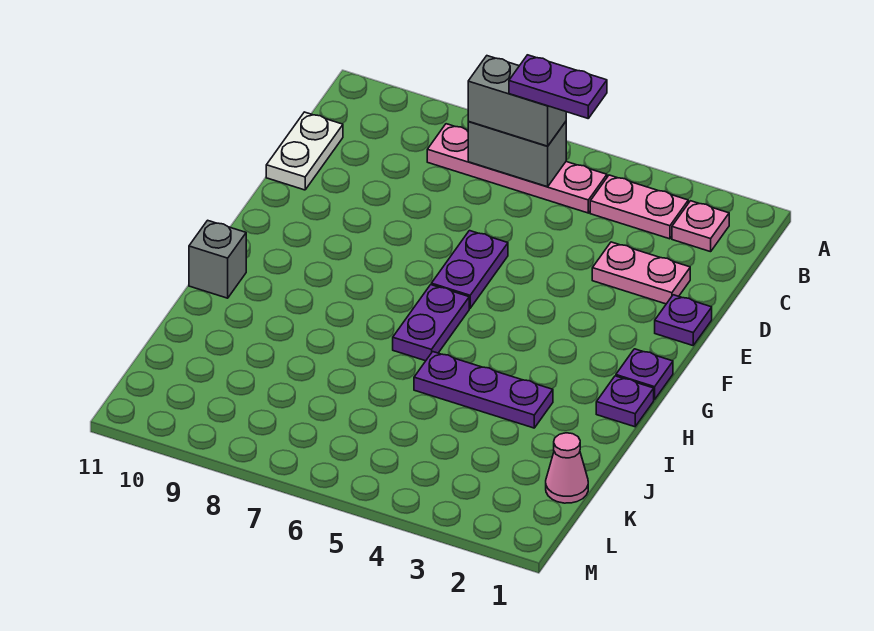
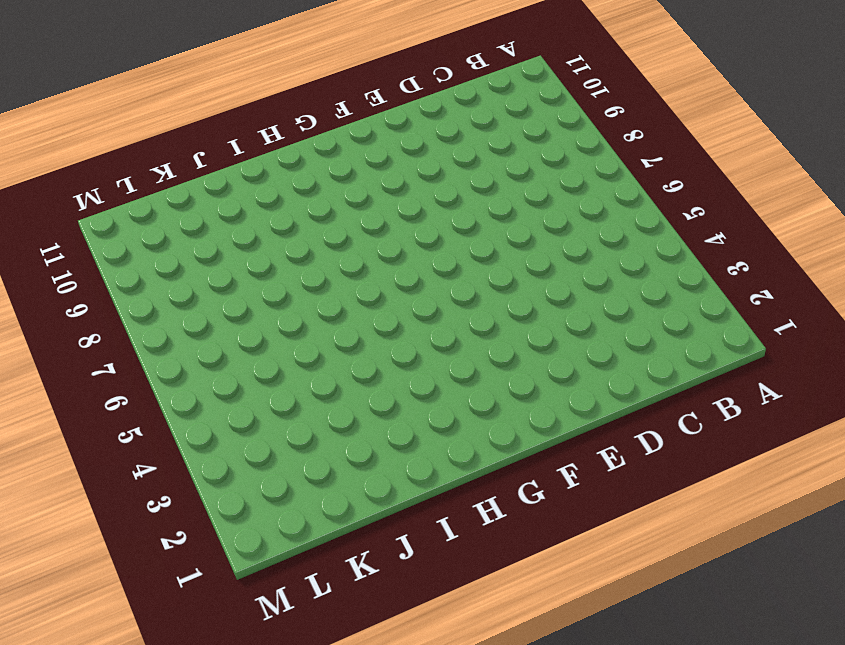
none -> pink 1x1 plate [672,201,729,252]
none -> pink 1x2 plate [590,175,688,239]
none -> pink 1x4 plate [427,124,607,213]

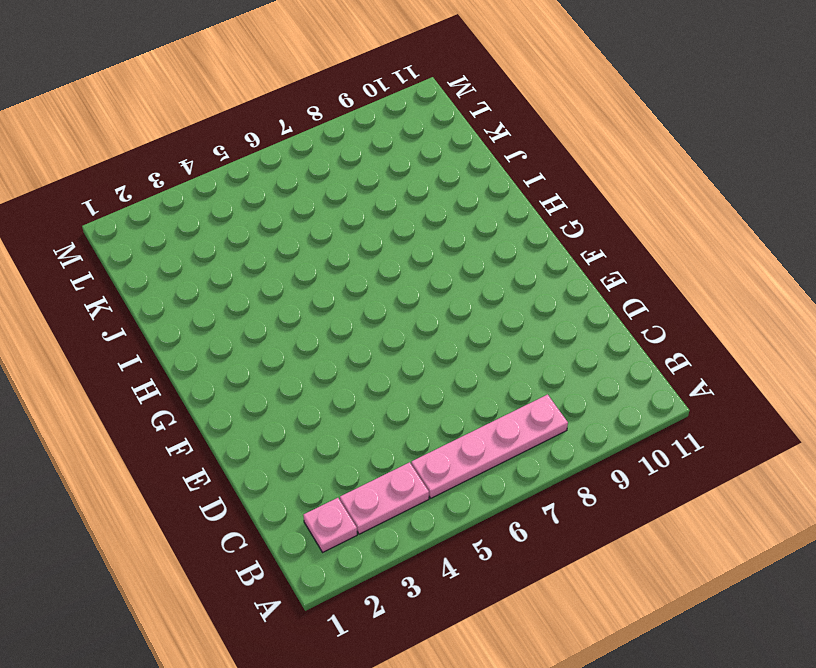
none -> white 1x2 plate [266,112,343,190]
none -> pink 1x2 plate [592,242,690,304]
none -> purple 1x1 plate [655,295,712,345]

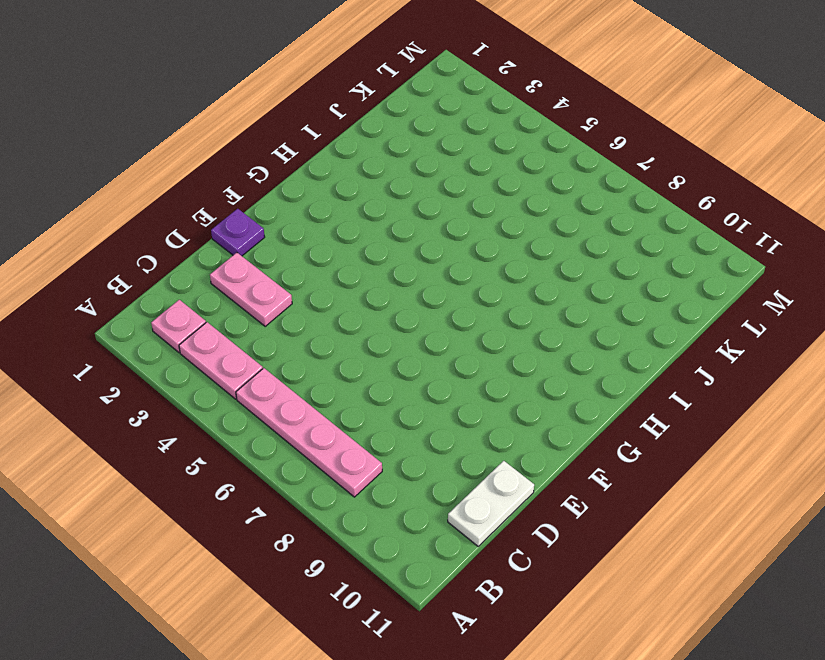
none -> purple 1x2 plate [431,231,508,308]
none -> purple 1x1 plate [616,349,673,400]
none -> purple 1x2 plate [393,285,469,361]

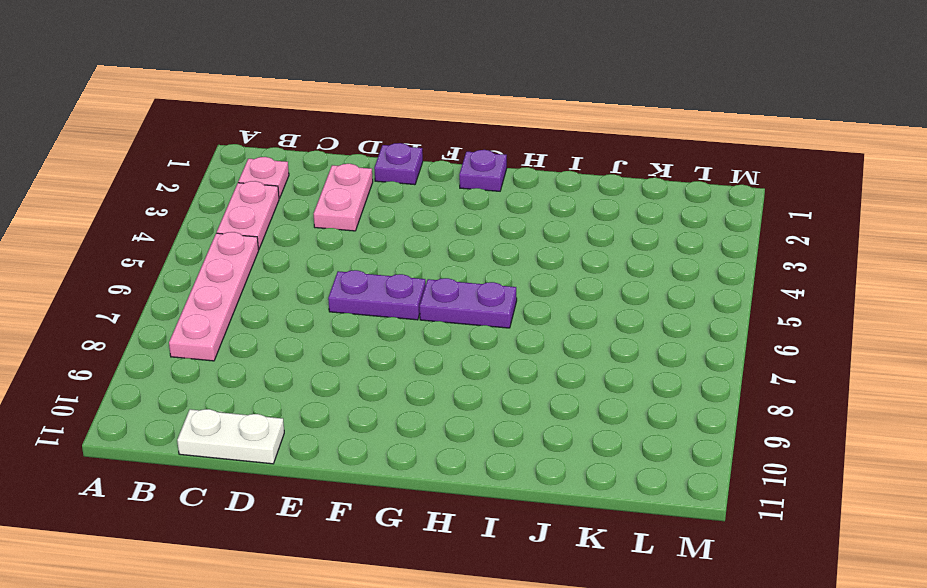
none -> purple 1x1 plate [596,376,654,427]
none -> grey 1x1 brick [189,220,246,298]
none -> purple 1x3 plate [414,352,553,428]

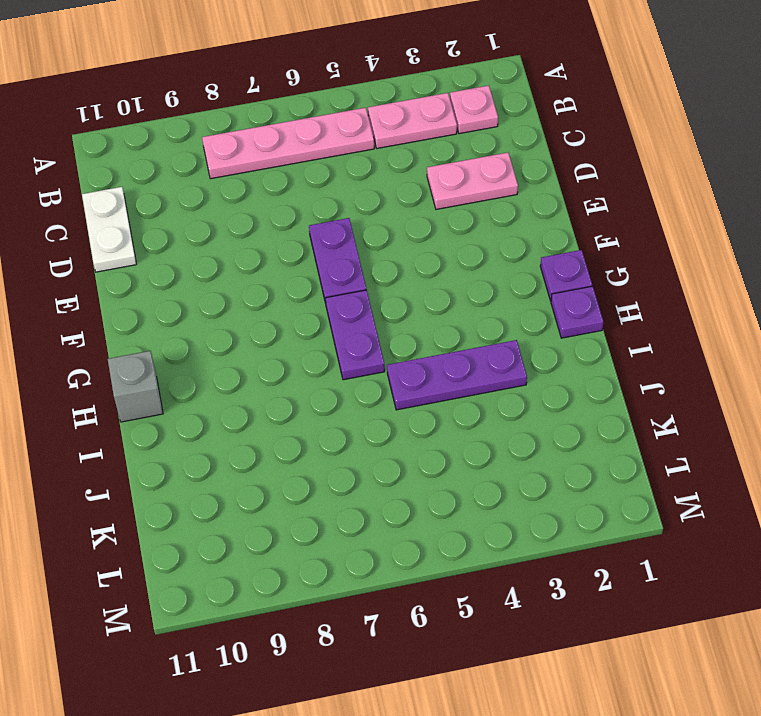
none -> purple 1x1 plate [655,295,712,345]
none -> pink 1x1 cone [546,433,588,503]
none -> grey 1x2 brick [468,121,566,187]

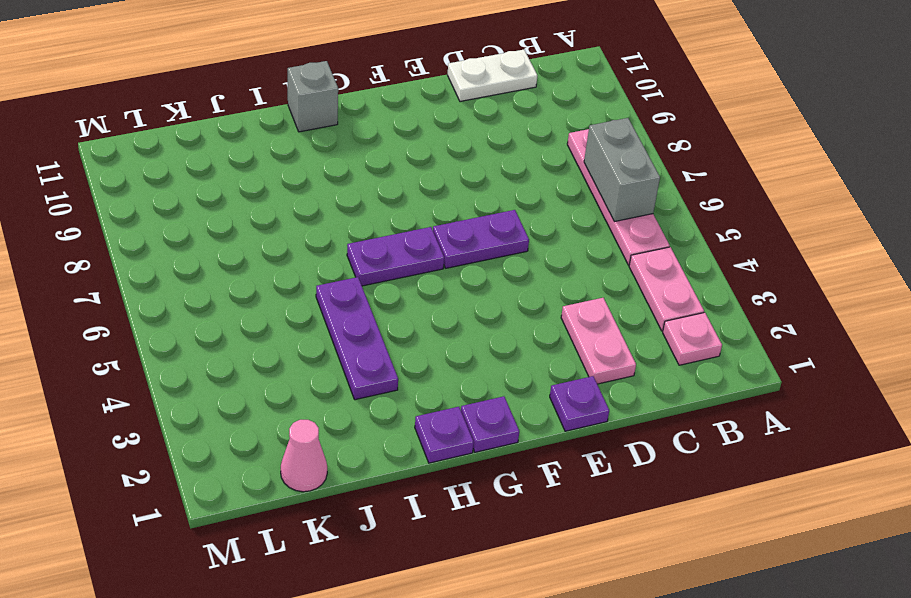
none -> grey 1x2 brick [468,56,566,146]
none -> purple 1x2 plate [509,55,607,118]

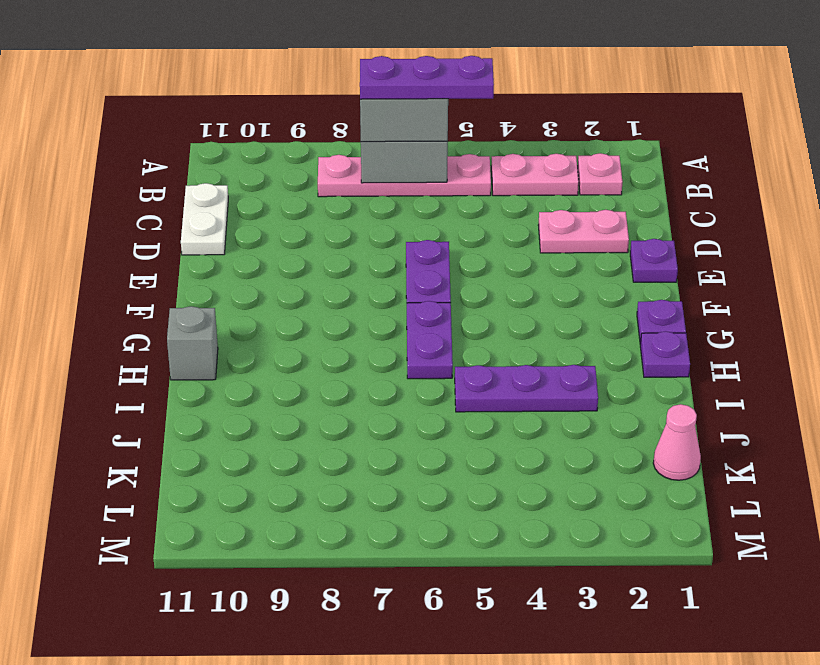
purple 1x3 plate [360,56,494,99] -> purple 1x2 plate [509,55,607,118]

